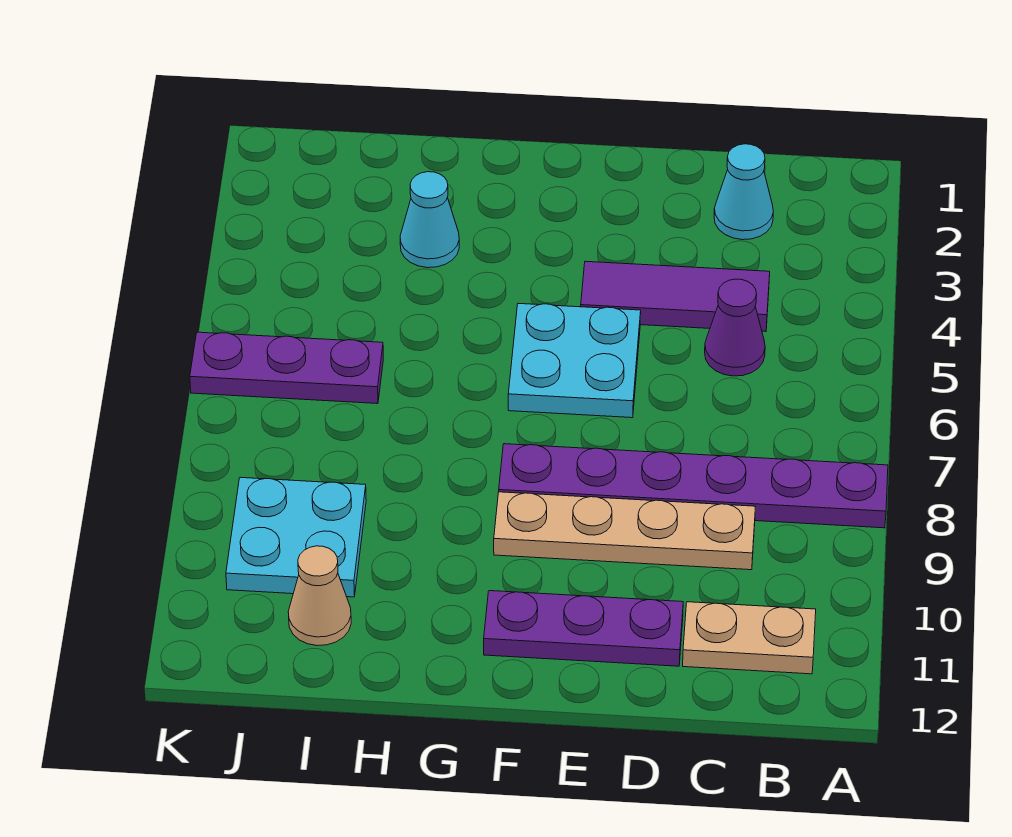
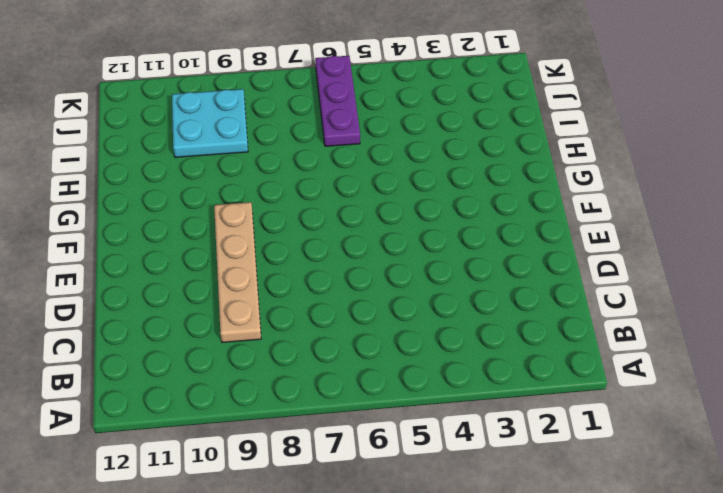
none -> purple 1x6 plate [499,444,888,528]
none -> tan 1x2 plate [683,602,816,674]
none -> cyan 1x1 cone [714,144,773,240]

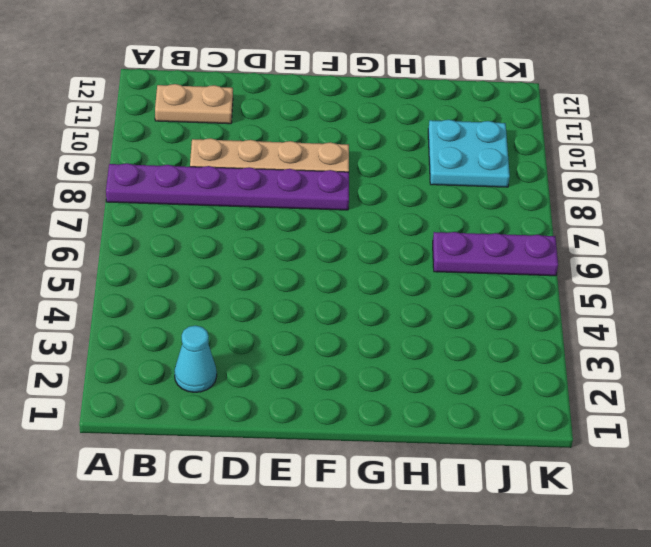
none -> purple 1x3 tile [581,261,770,332]
none -> purple 1x1 cone [705,279,765,376]
none -> purple 1x3 plate [484,591,683,666]

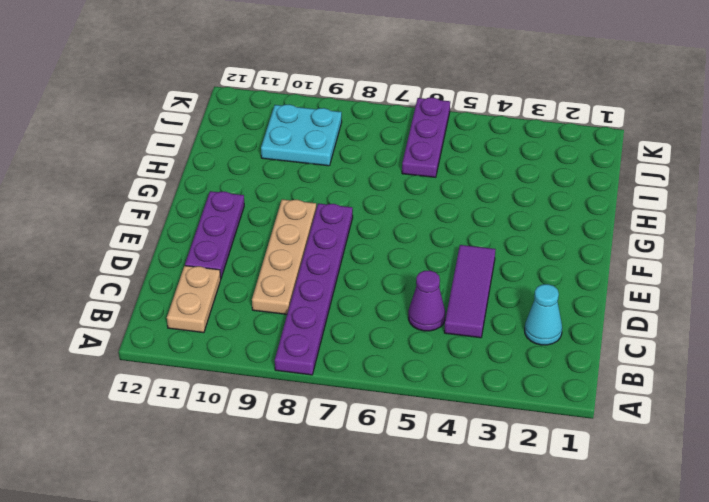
none -> cyan 2x2 plate [508,304,641,418]
none -> cyan 1x1 cone [400,172,459,268]
none -> tan 1x1 cone [288,546,351,646]

